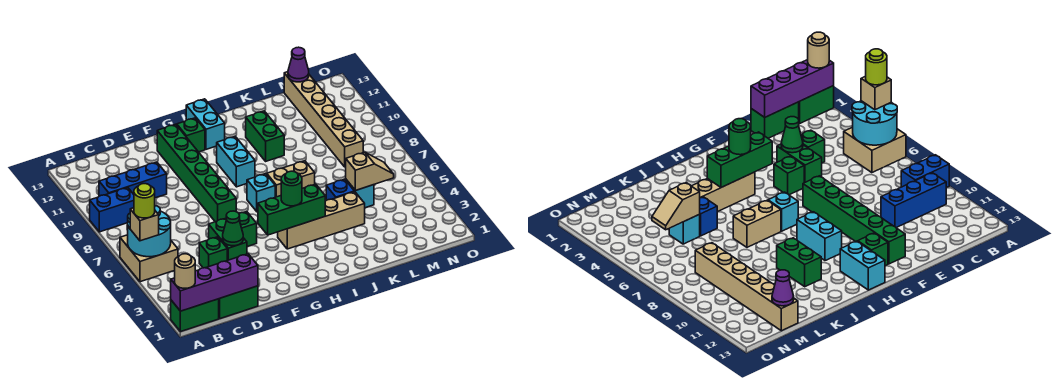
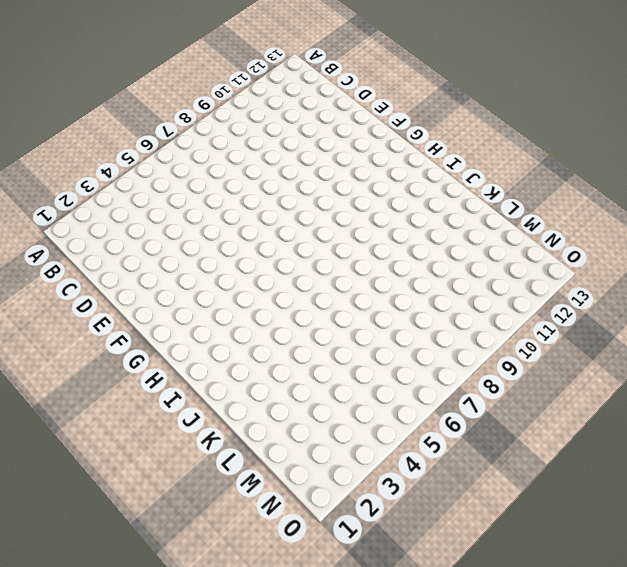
none -> green 1x2 brick [171,299,219,332]
none -> tan 2x2 brick [120,235,178,282]
none -> blue 1x2 brick [90,188,134,232]

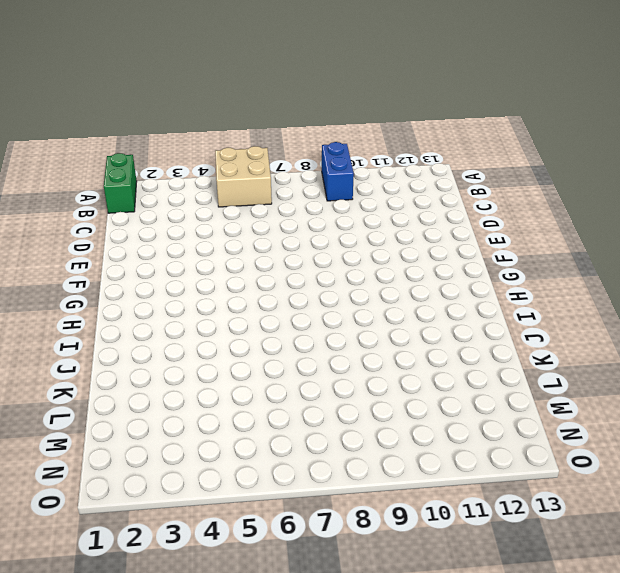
none -> blue 1x3 brick [99,162,167,198]
none -> green 1x2 brick [219,286,258,319]
none -> green 1x1 brick [199,237,227,268]

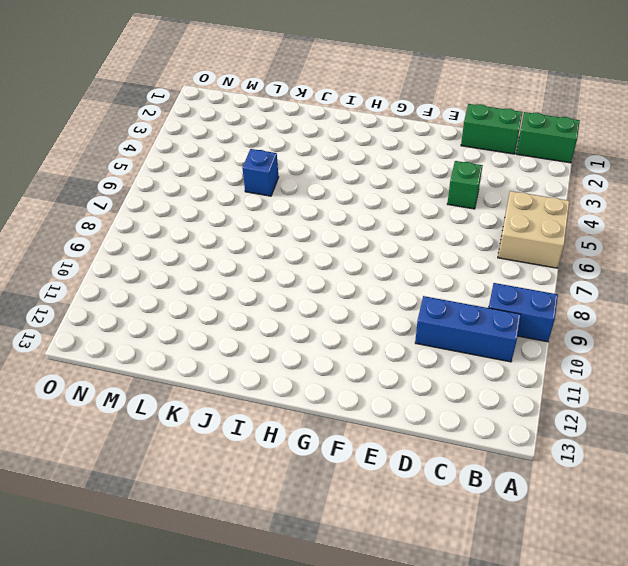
none -> green 1x2 brick [209,218,247,260]
none -> green 1x1 brick [239,212,257,246]
none -> green 1x6 brick [157,124,236,222]

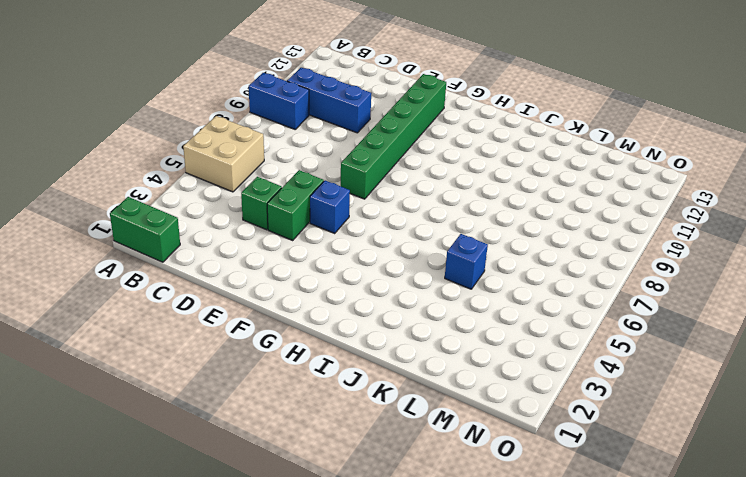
blue 1x1 brick [310,180,350,233] -> green 1x1 brick [239,212,257,246]
none -> green 1x2 brick [219,286,258,319]
none -> green 1x1 brick [177,118,205,152]
none -> tan 1x4 brick [278,192,365,249]

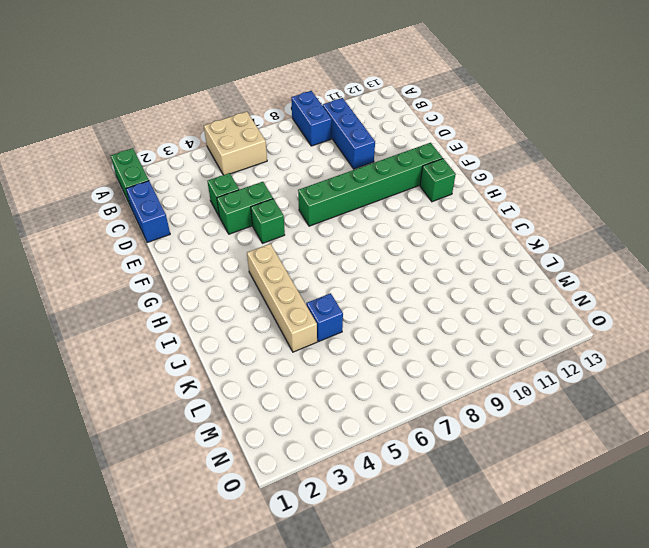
blue 1x2 brick [126,181,170,243] -> green 1x2 brick [219,286,258,319]
none -> cyan 1x1 brick [247,174,275,212]
none -> cyan 1x2 brick [217,136,255,187]
none -> cyan 1x2 brick [186,99,225,149]

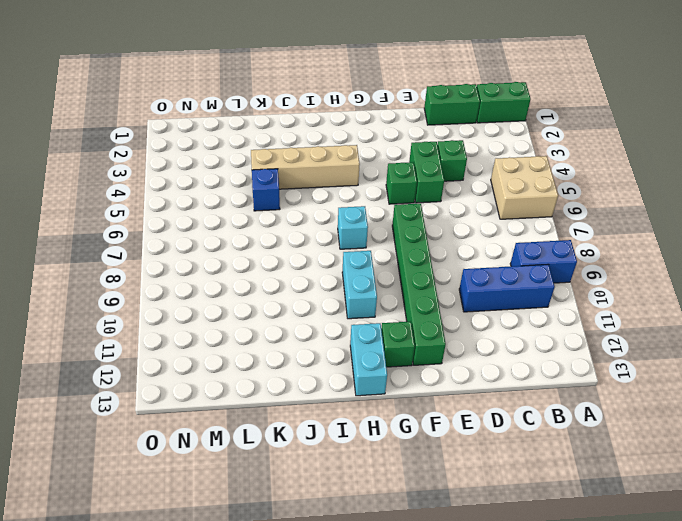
none -> tan 1x2 brick [267,161,315,197]
none -> green 1x2 brick [246,111,284,161]
none -> cyan 1x1 brick [346,180,374,208]

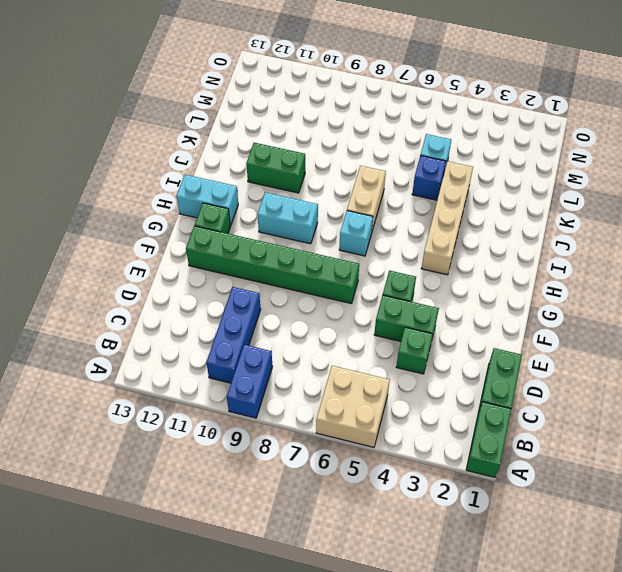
none -> tan 1x6 brick [284,72,363,167]
none -> purple 1x4 brick [171,254,258,311]
none -> cyan 2x2 round brick [128,206,171,257]

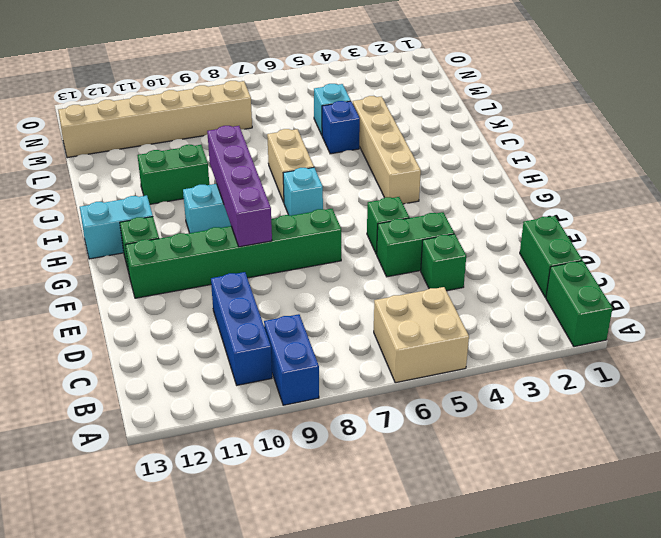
purple 1x4 brick [207,126,272,247] -> purple 1x4 brick moved to [171,254,258,311]
none -> cyan 2x2 round brick [128,206,171,257]
none -> green 1x1 cone [223,211,243,246]
none -> green 1x3 brick [258,184,325,235]

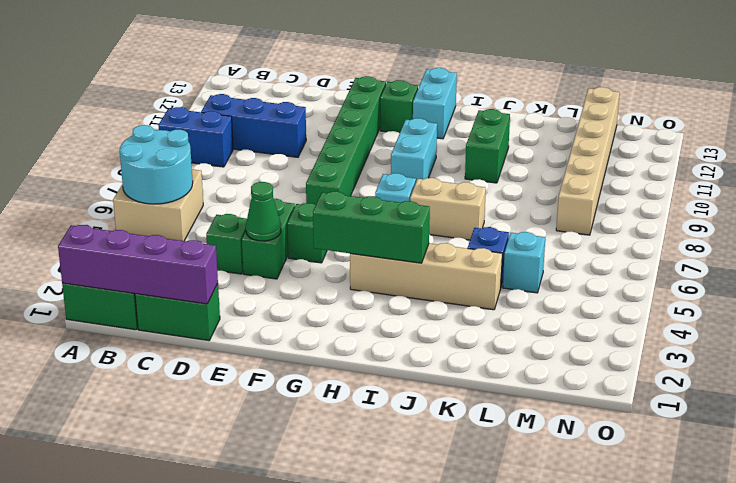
none -> tan 1x2 slope [346,152,394,191]
none -> purple 1x1 cone [288,47,309,82]
none -> tan 1x1 round brick [175,254,195,288]

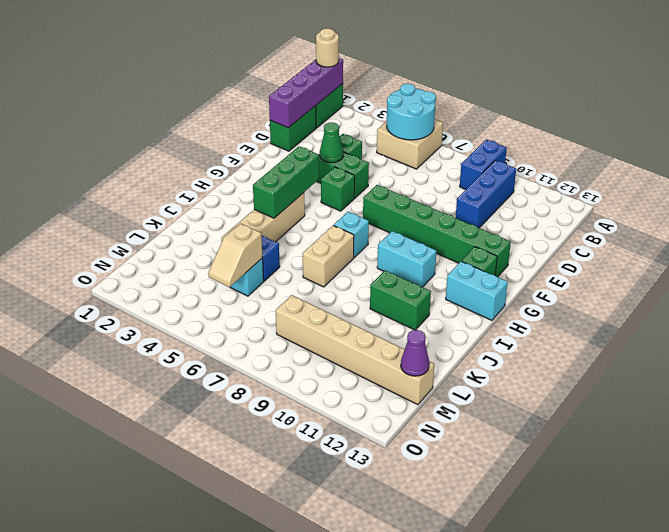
none -> tan 1x1 brick [130,208,159,241]
none -> green 1x1 round brick [281,171,302,206]
none -> lime 1x1 round brick [134,184,155,218]

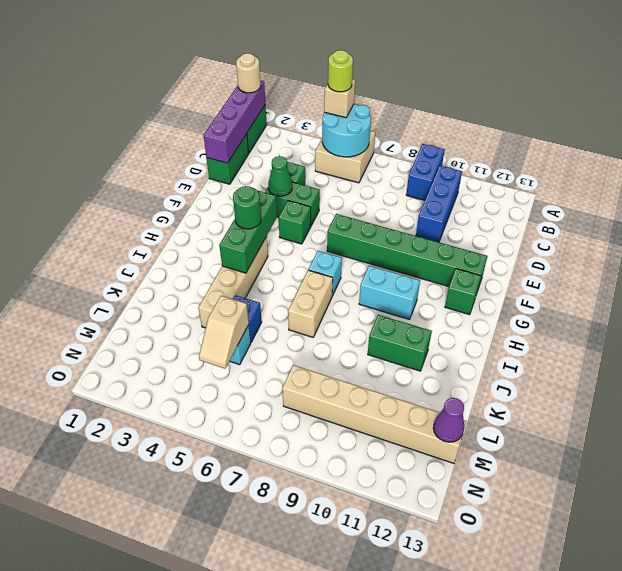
none -> cyan 1x2 brick [186,99,225,149]

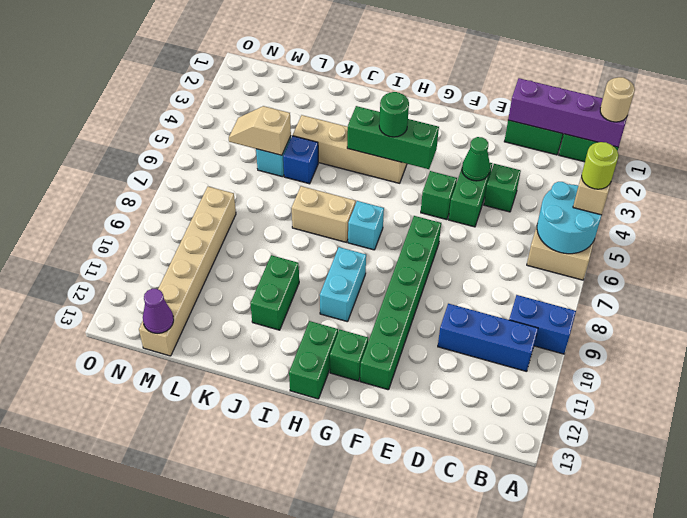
green 1x2 brick [289,321,338,399] -> cyan 1x2 brick [186,99,225,149]

